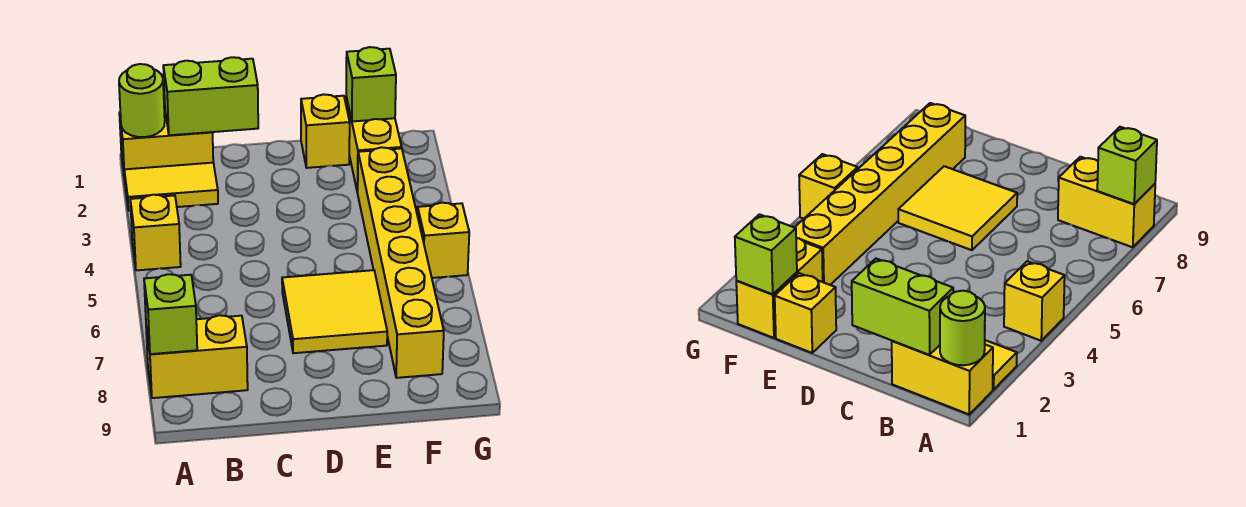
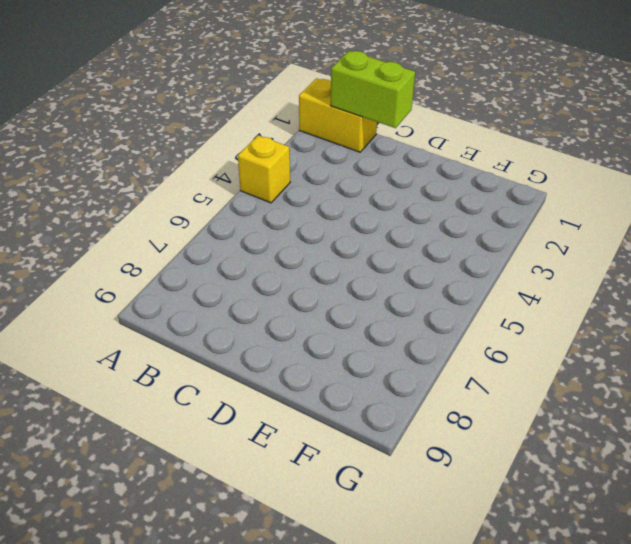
none -> yellow 1x2 tile [124,163,218,211]
none -> yellow 1x2 brick [146,315,248,398]
none -> yellow 2x2 tile [282,270,387,353]

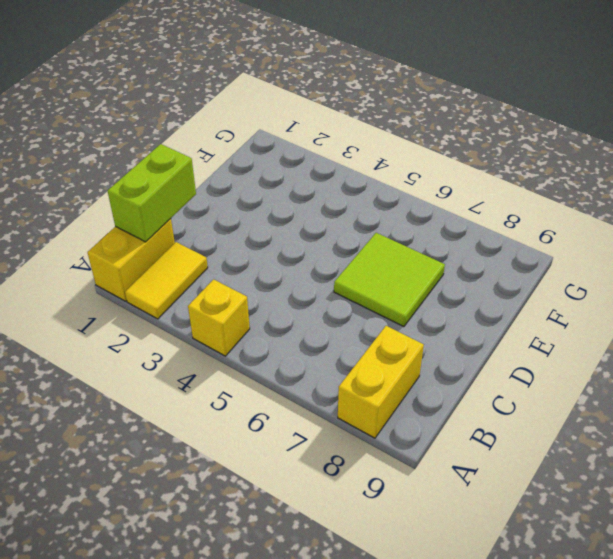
lime 2x2 tile [334,233,445,327] -> yellow 2x2 tile [282,270,387,353]
none -> yellow 1x1 brick [301,94,350,168]
none -> yellow 1x2 brick [346,97,402,193]
none -> yellow 1x6 brick [358,147,444,378]

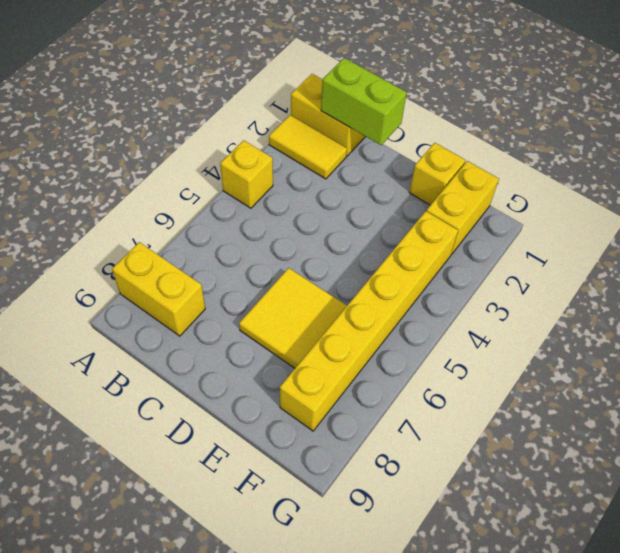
none -> yellow 1x1 brick [417,203,469,278]
none -> lime 1x1 round brick [119,64,165,137]
none -> lime 1x1 brick [144,274,197,354]

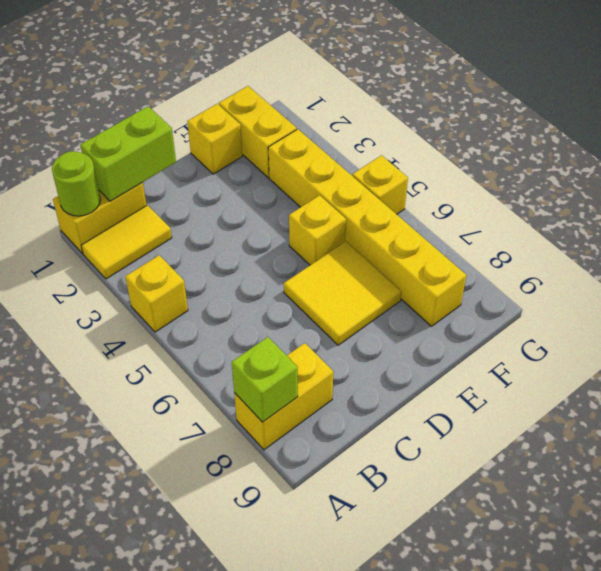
yellow 1x1 brick [289,195,346,265] -> none
none -> lime 1x1 brick [346,47,396,121]

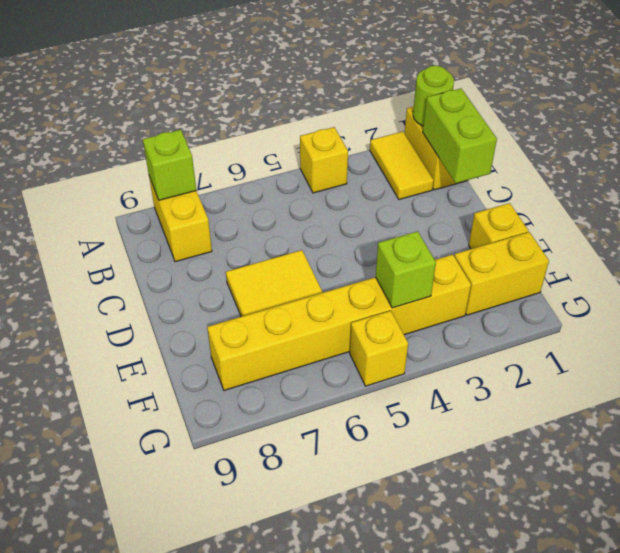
lime 1x1 brick [375,231,436,308] -> lime 1x1 brick moved to [346,47,396,121]

